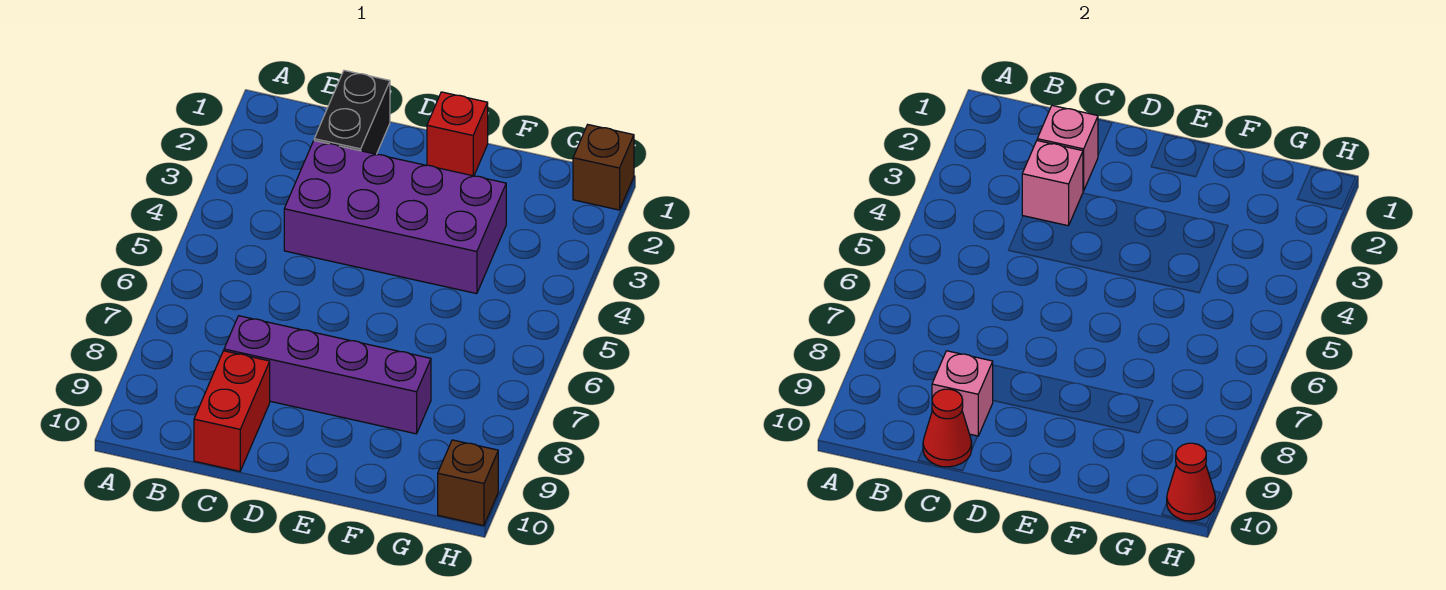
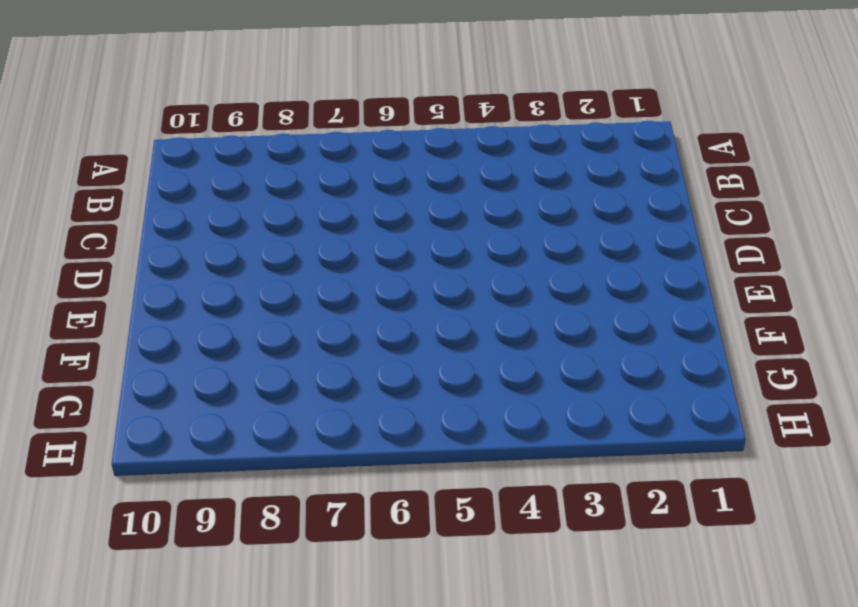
none -> black 1x2 brick [314,70,390,154]
none -> purple 2x4 brick [284,141,506,294]
none -> purple 1x4 brick [224,316,431,434]

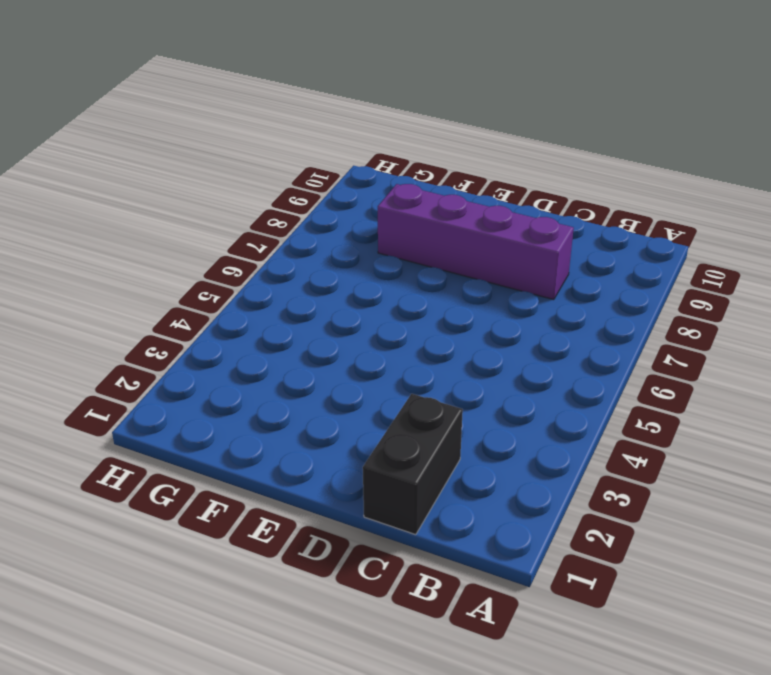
none -> purple 2x4 brick [284,141,506,294]
none -> red 1x2 brick [194,351,270,471]
none -> red 1x1 brick [427,92,488,176]

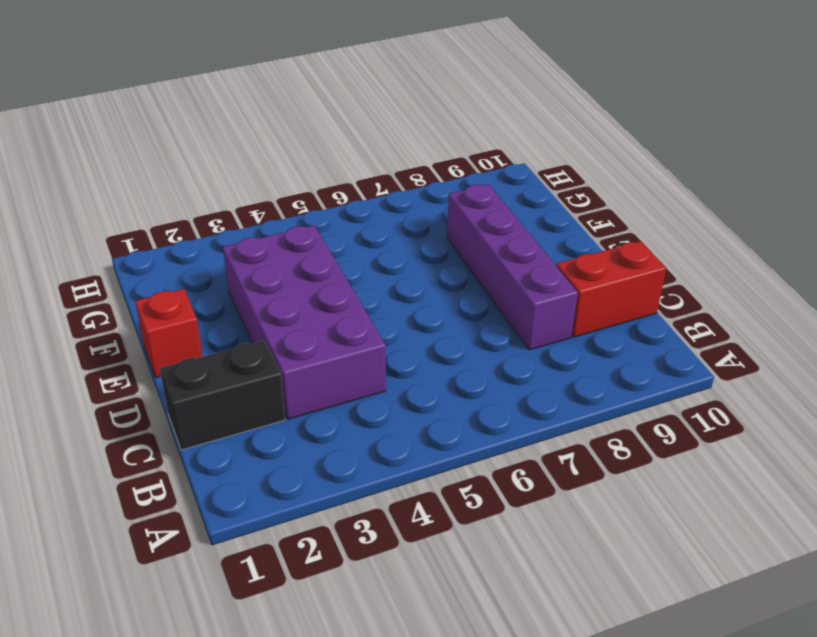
none -> brown 1x1 brick [573,125,634,210]
none -> brown 1x1 brick [438,440,498,526]
none -> pink 1x1 brick [1037,105,1098,191]

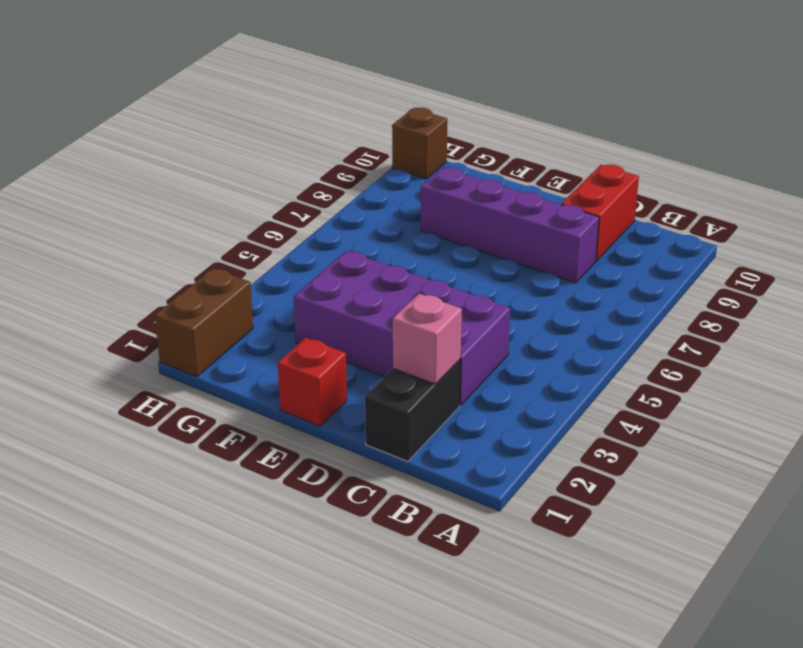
brown 1x2 brick [155,268,253,377] -> brown 1x1 brick [573,125,634,210]
none -> pink 1x1 brick [1022,141,1083,226]
none -> pink 1x1 brick [932,351,993,436]
none -> red 1x1 cone [923,389,972,467]

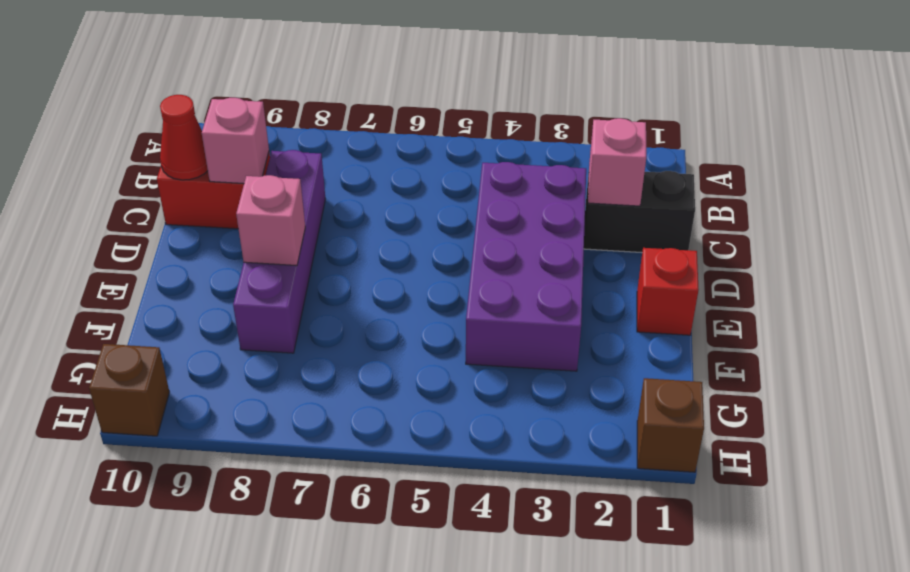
pink 1x1 brick [236,175,305,266] -> pink 1x1 brick moved to [1022,141,1083,226]
none -> red 1x1 cone [1167,443,1216,521]

